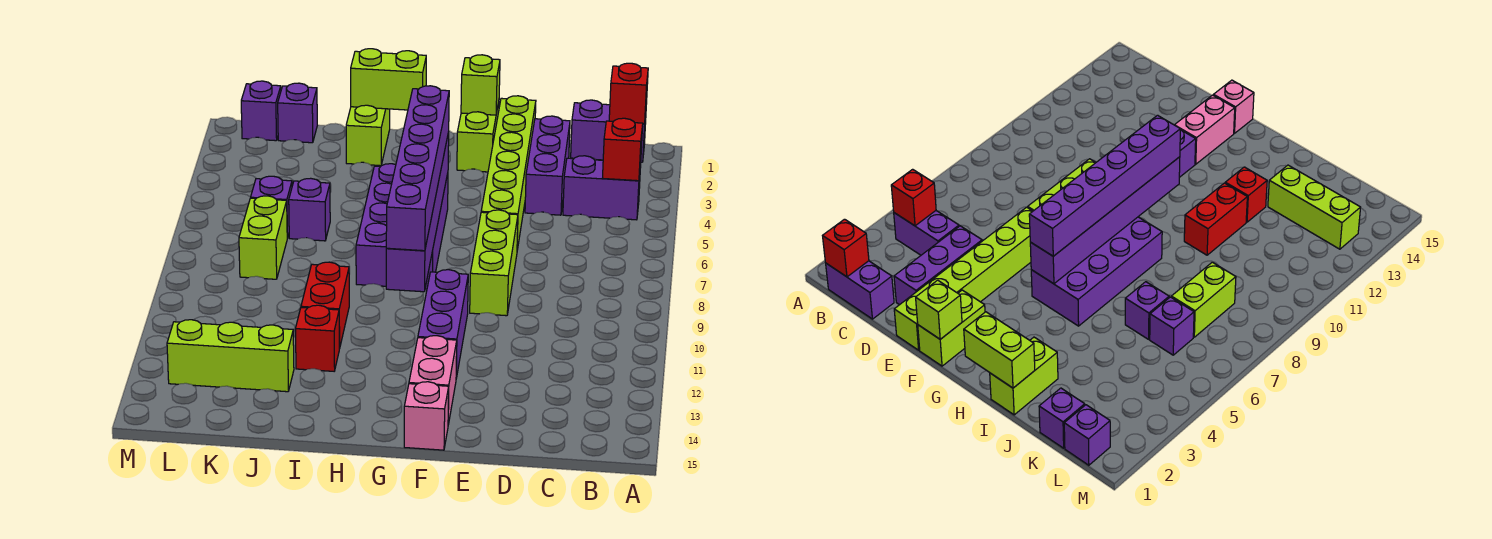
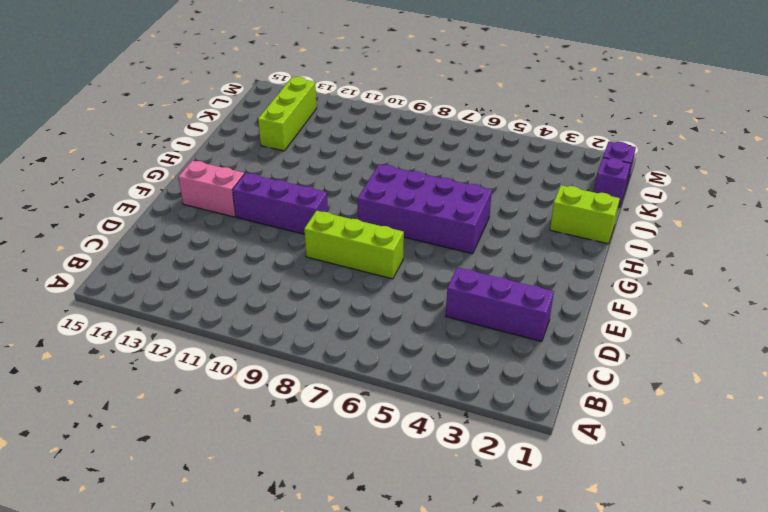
none -> purple 1x2 brick [571,100,646,162]
none -> purple 1x2 brick [563,156,641,220]
none -> lime 1x6 brick [481,96,536,250]

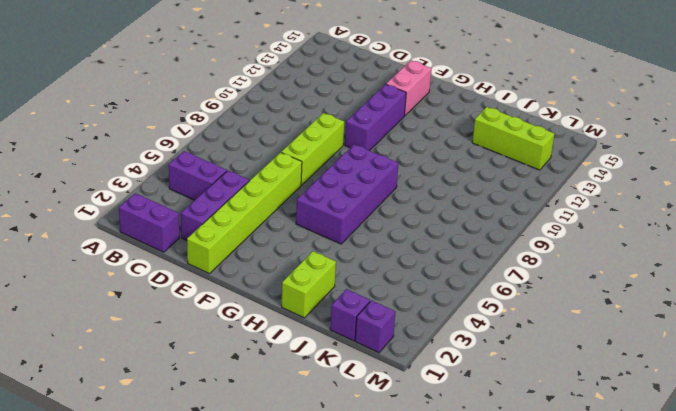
none -> lime 1x2 brick [457,102,499,172]
none -> pink 1x1 brick [404,382,449,450]
none -> red 1x2 brick [301,262,349,349]

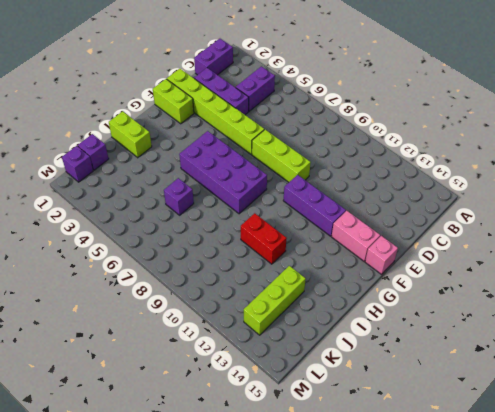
none -> red 1x1 brick [295,305,339,371]
none -> purple 1x1 brick [251,176,292,238]
none -> lime 1x2 brick [239,196,287,279]

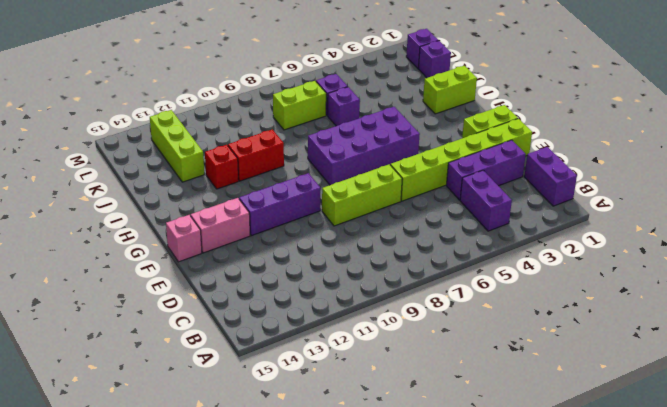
none -> red 1x1 brick [609,63,648,124]
none -> red 1x1 brick [603,118,643,181]
none -> lime 1x1 brick [461,55,500,115]

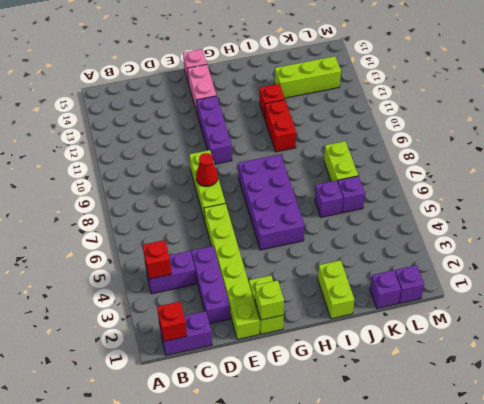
red 1x1 cone [196,153,218,187] -> none
none -> purple 1x6 brick [386,132,449,292]
none -> lime 1x2 brick [351,49,426,110]
none -> purple 1x6 brick [386,86,449,251]

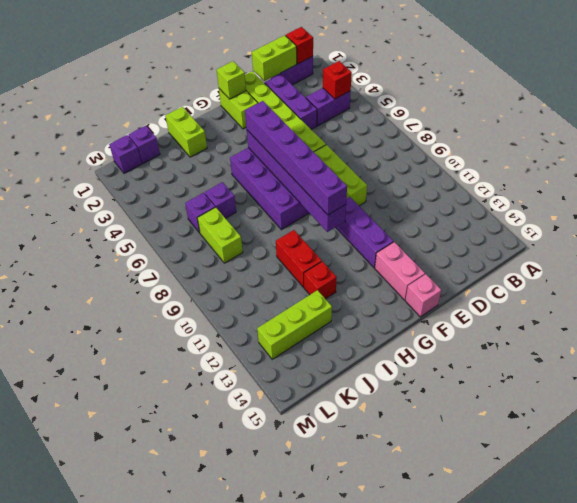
lime 1x2 brick [252,35,297,81] -> lime 1x2 brick moved to [351,49,426,110]

